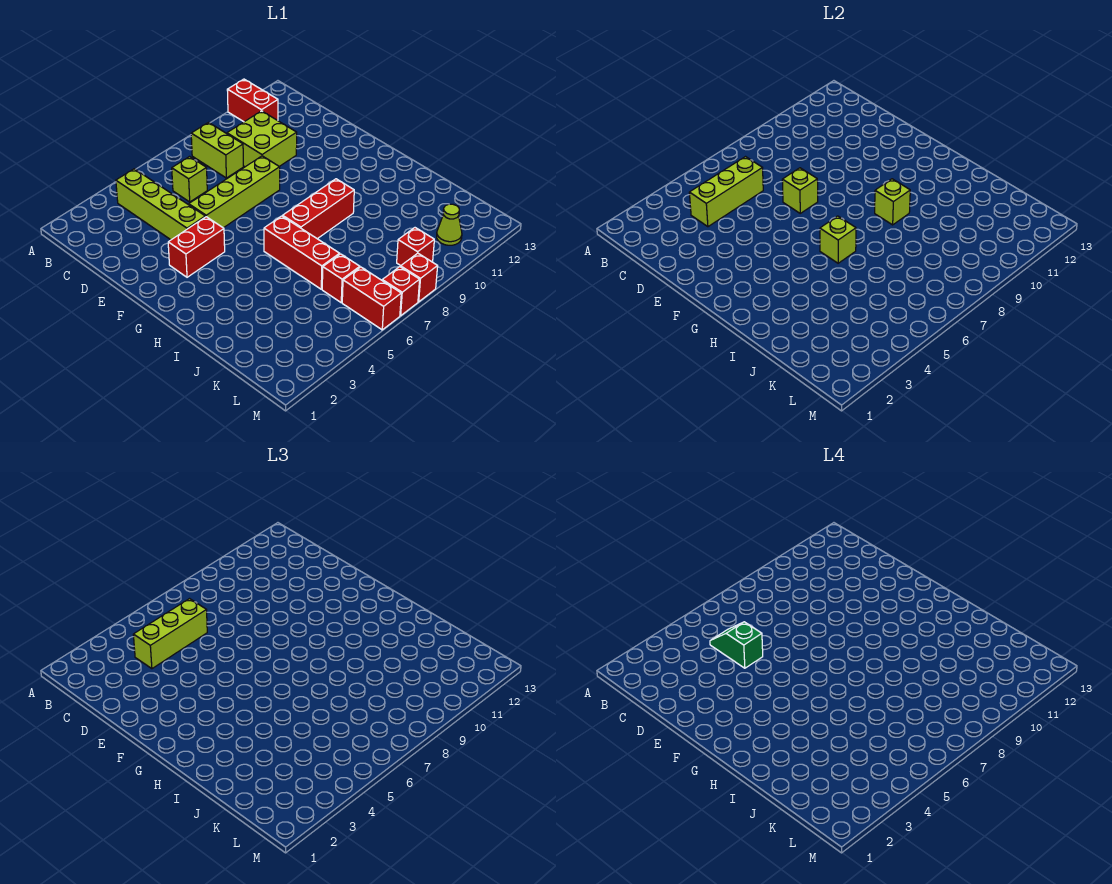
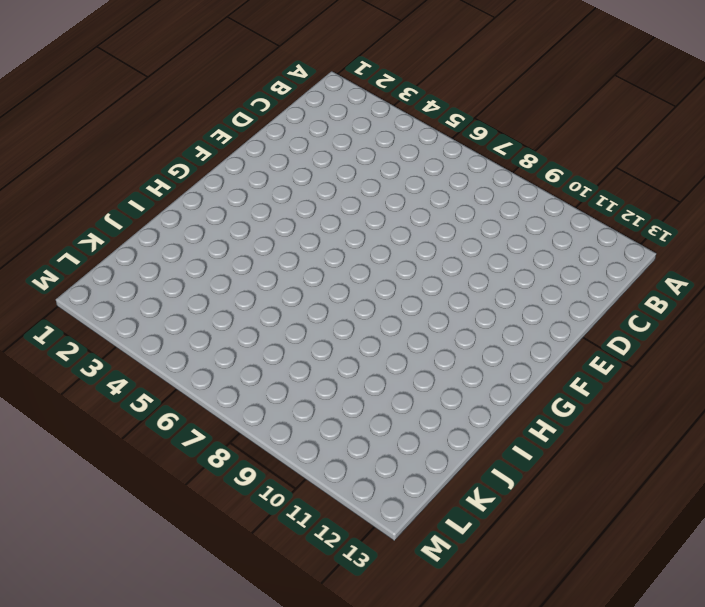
none -> red 1x2 brick [227,79,278,122]
none -> lime 1x4 brick [116,169,205,240]
none -> lime 1x2 brick [191,123,243,178]

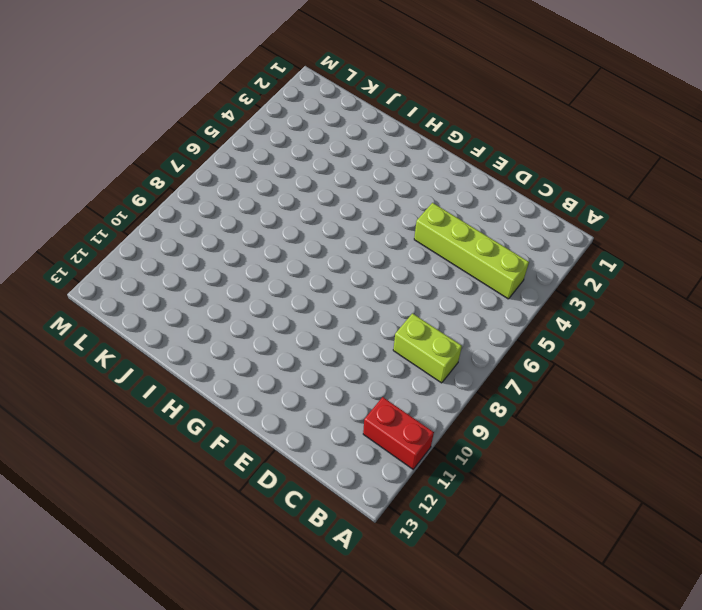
none -> lime 1x1 brick [172,157,207,202]
none -> lime 2x2 brick [227,111,297,167]
none -> lime 1x4 brick [189,156,280,228]

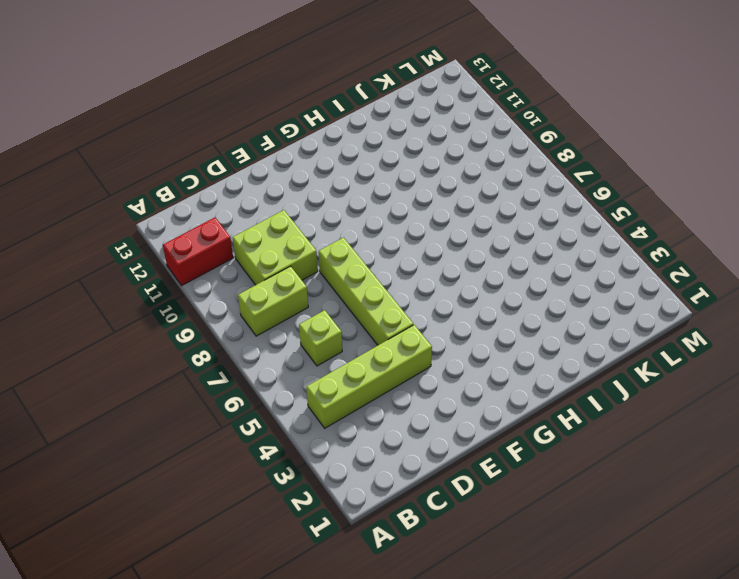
none -> red 1x2 brick [168,217,225,277]
none -> red 1x3 brick [264,216,340,289]
none -> red 1x3 brick [283,179,354,239]

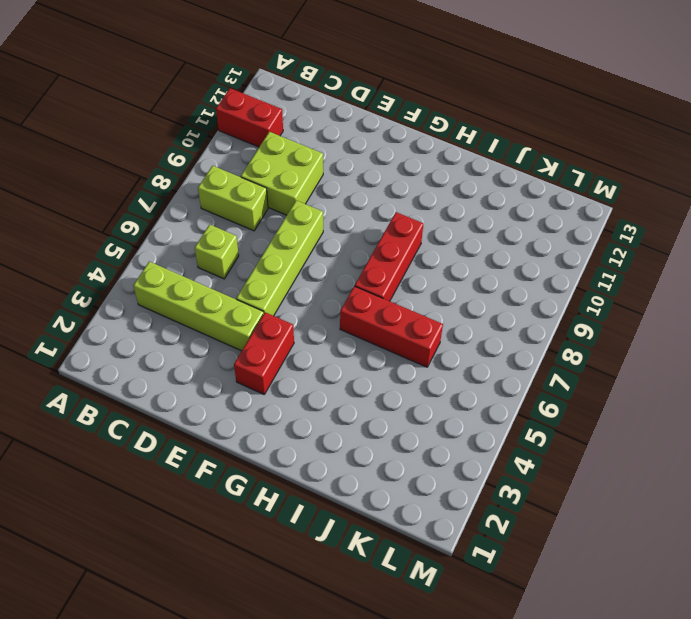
none -> red 1x1 brick [322,254,360,302]
none -> red 1x2 brick [342,267,401,330]
none -> red 1x1 brick [397,228,434,266]

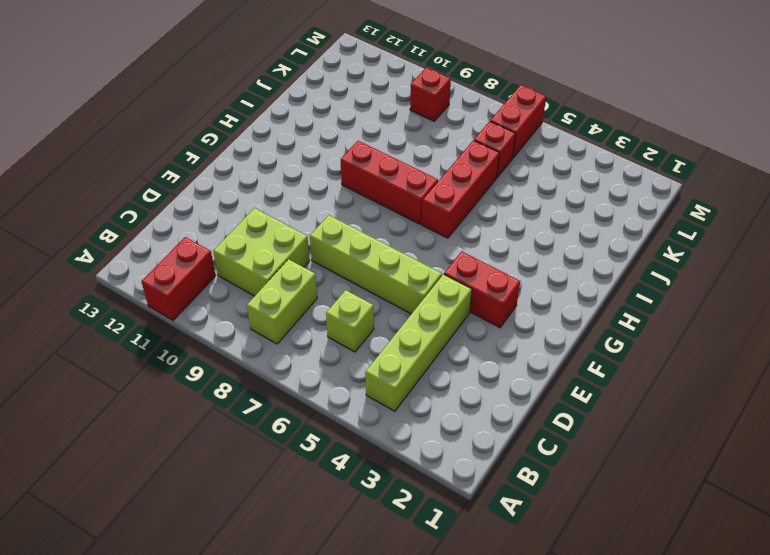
none -> lime 1x1 cone [437,204,462,245]
none -> red 1x1 brick [382,267,420,316]
none -> red 1x1 brick [401,253,438,302]

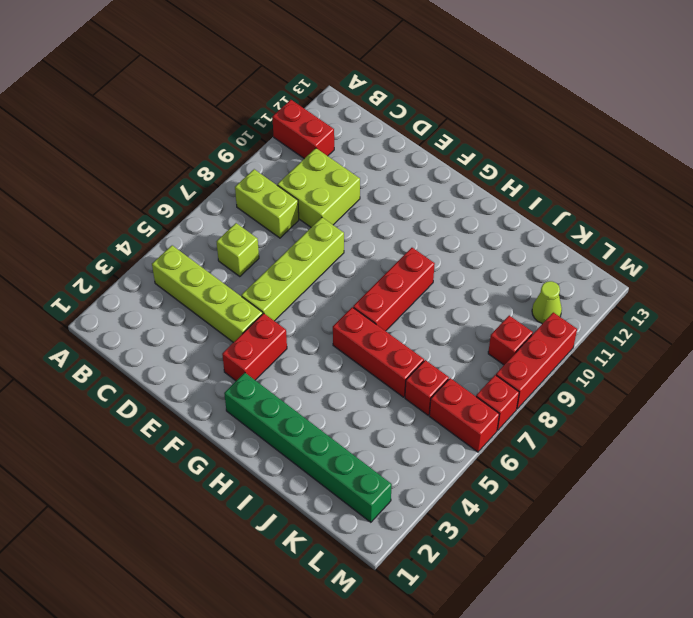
green 1x6 brick [224,373,392,522] -> none
red 1x3 brick [496,312,577,409] -> red 1x1 brick [401,253,438,302]
none -> lime 1x3 brick [689,157,763,227]
none -> lime 1x1 brick [782,168,818,213]
none -> lime 1x1 brick [820,216,856,263]

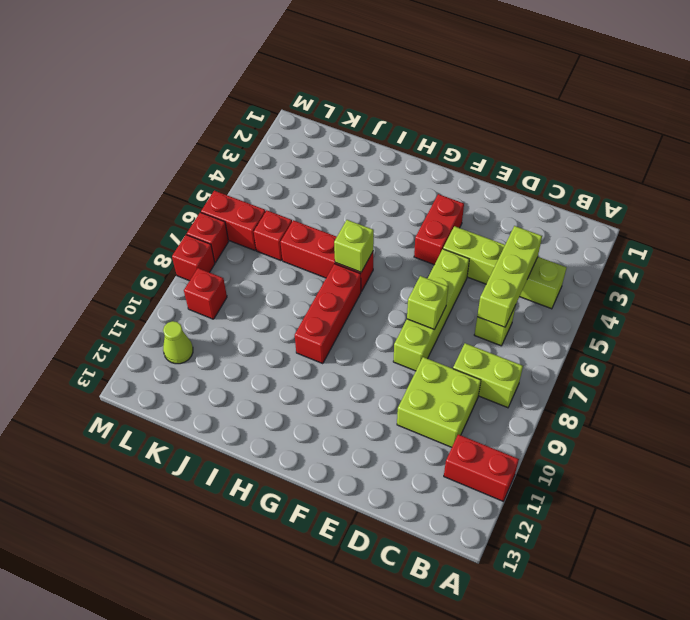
none -> lime 1x1 brick [875,179,910,225]
none -> lime 1x3 brick [133,599,207,669]
none -> green 1x2 slope [710,622,763,668]

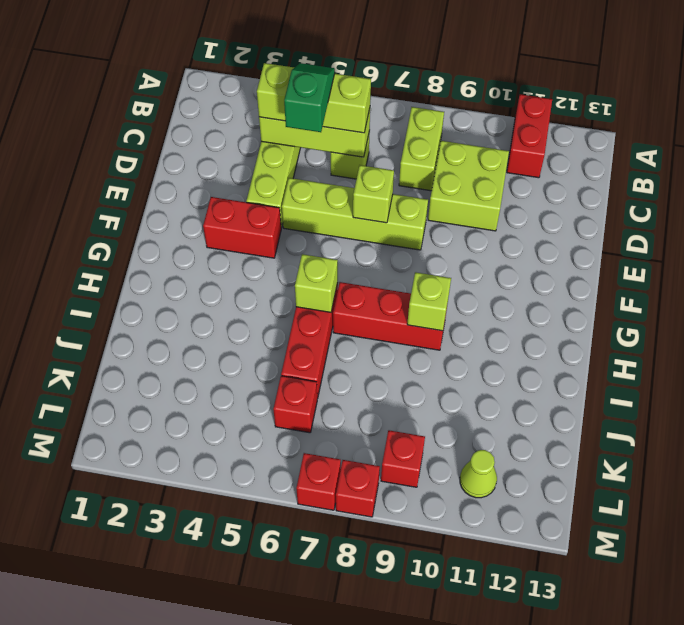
none -> red 1x2 brick [342,267,401,330]

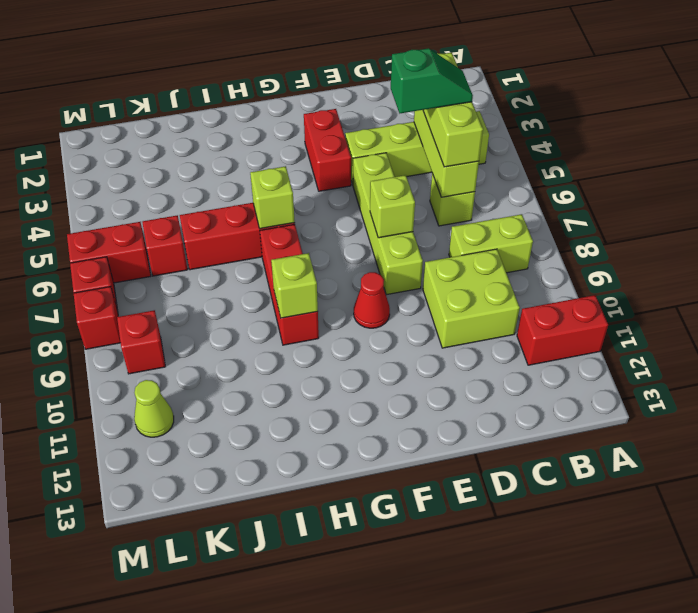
red 1x1 cone [354,272,390,328] -> none

